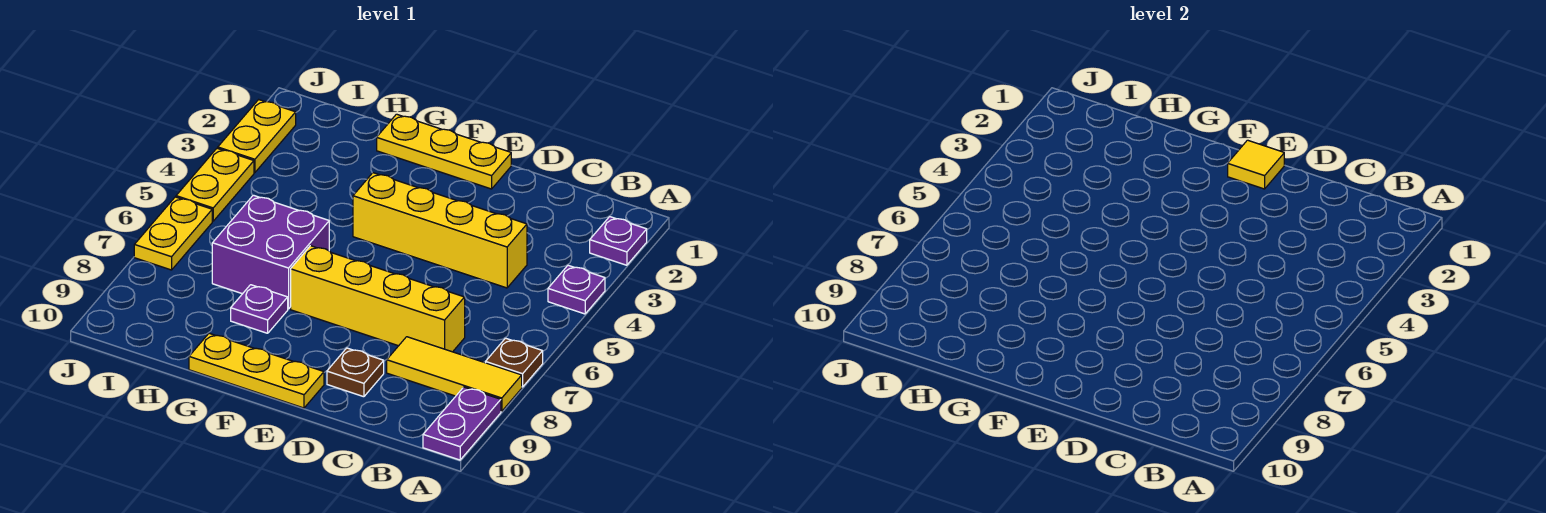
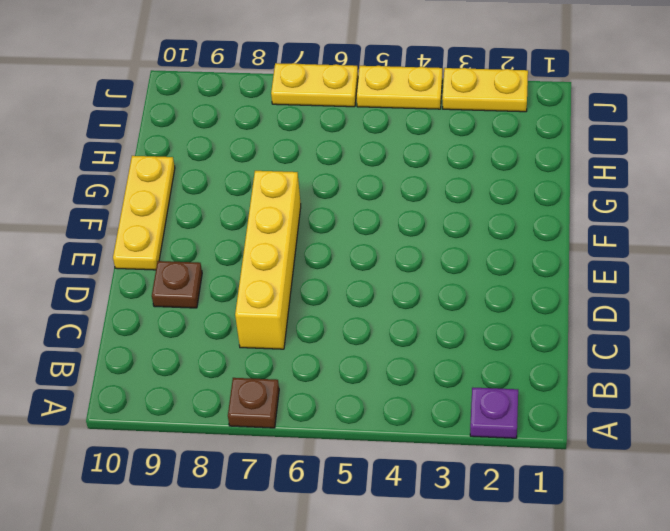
none -> purple 1x1 plate [548,265,605,314]
none -> yellow 1x3 tile [387,337,522,411]
none -> purple 1x2 plate [423,387,501,460]

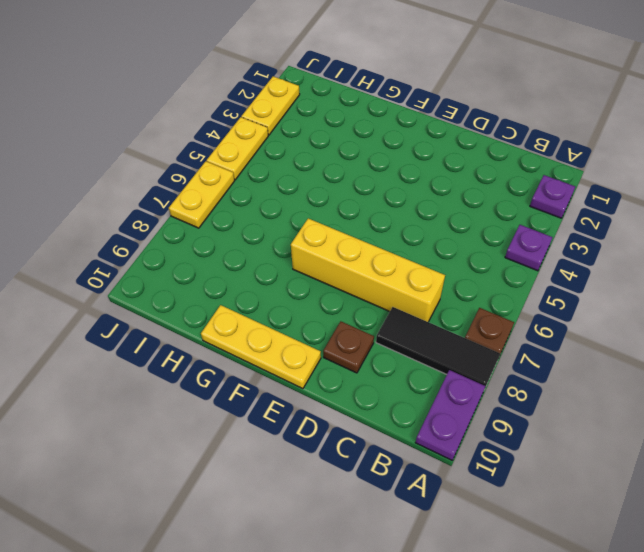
black 1x3 tile [376,307,500,386] -> yellow 1x3 tile [387,337,522,411]
none -> yellow 1x4 brick [353,173,527,288]
none -> yellow 1x3 plate [377,114,511,189]
none -> purple 2x2 brick [212,195,329,309]

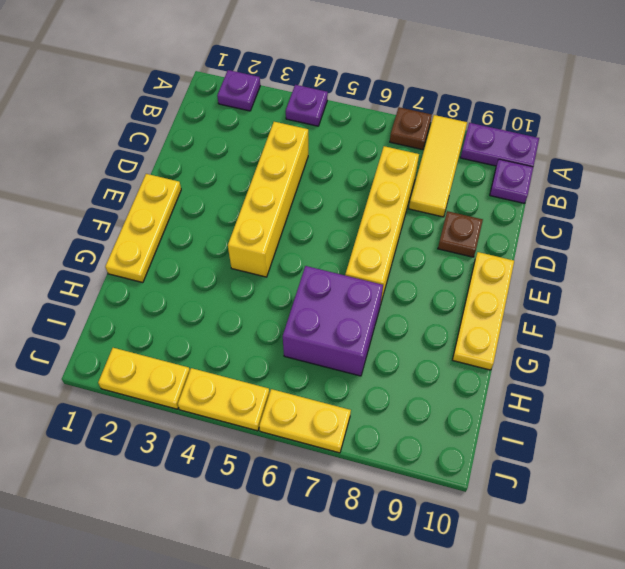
purple 1x1 plate [490,159,533,203] -> purple 1x1 plate moved to [231,285,288,333]
none -> yellow 1x1 tile [1228,140,1284,189]

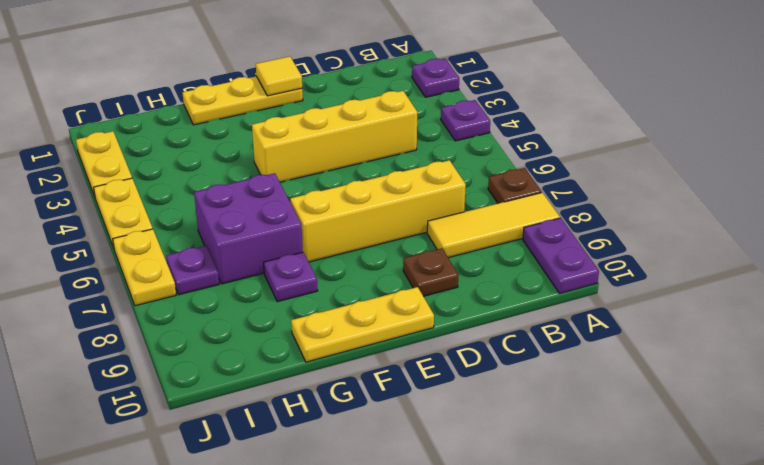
purple 1x1 plate [166,246,219,295] -> none

